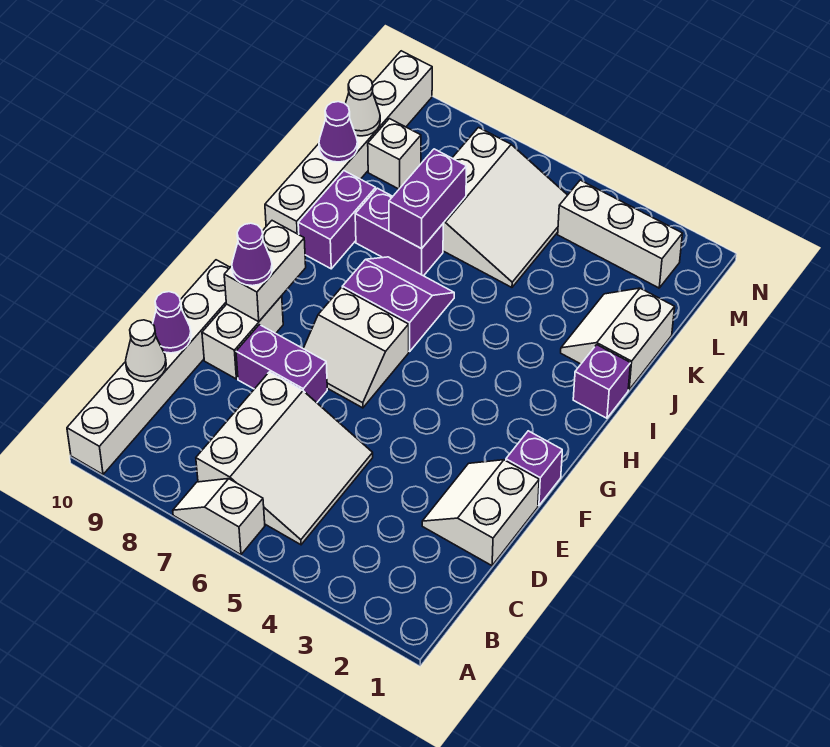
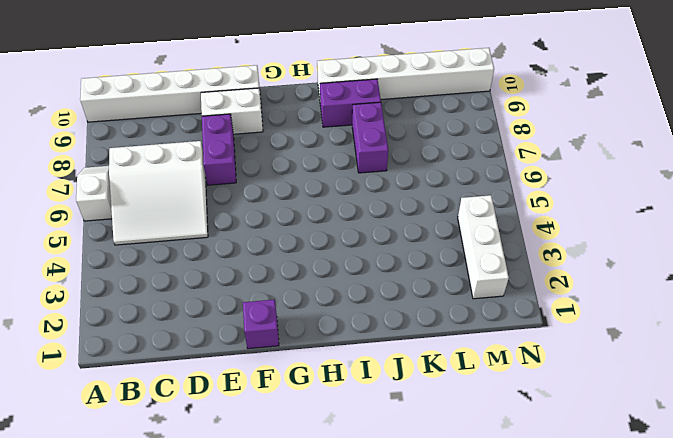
none -> white 2x2 slope [422,460,539,566]
none -> white 2x2 slope [303,288,409,408]
none -> purple 2x2 slope [342,257,454,351]

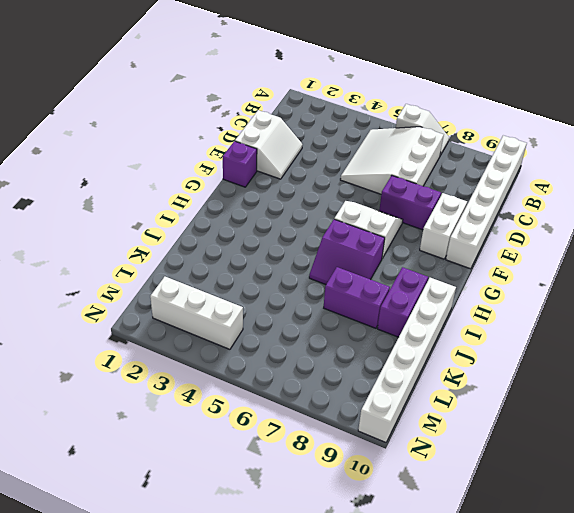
none -> purple 1x1 brick [573,345,631,418]
none -> white 2x2 slope [561,288,675,390]
none -> white 3x3 slope [443,128,567,287]

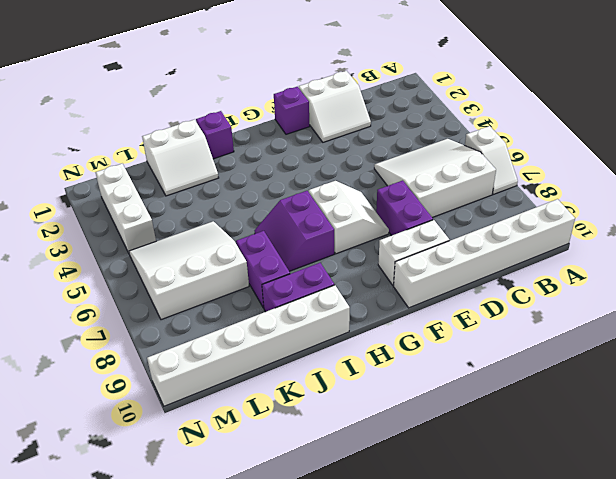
none -> white 1x1 brick [368,119,421,189]
none -> white 1x1 cone [126,320,166,381]
none -> purple 1x1 cone [153,292,191,353]

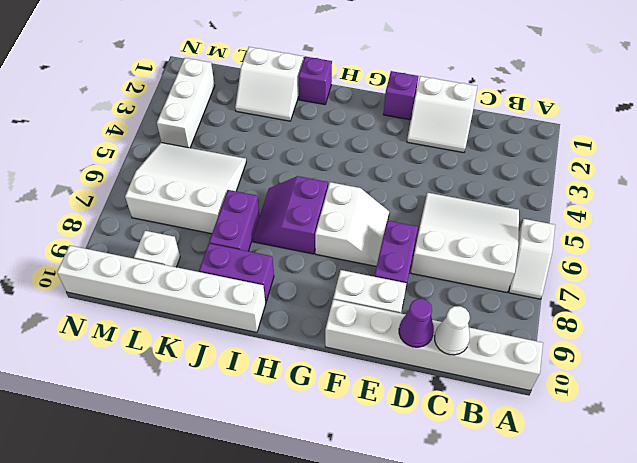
none -> white 1x2 brick [224,221,306,322]
none -> purple 1x2 brick [389,149,467,249]
none -> purple 1x1 cone [319,102,358,162]

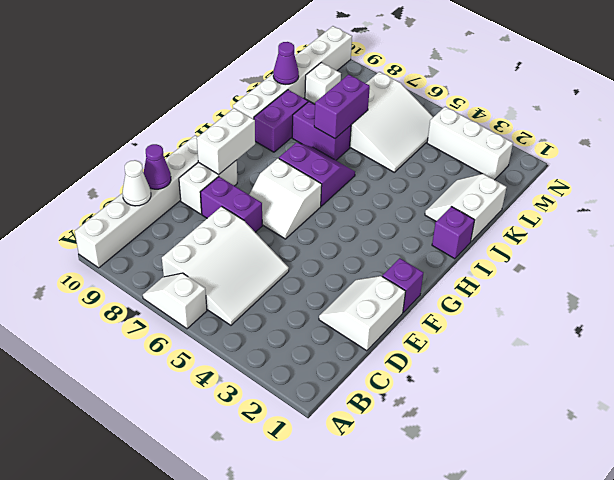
none -> white 1x1 cone [345,76,380,136]
none -> purple 1x1 cone [232,223,272,286]

